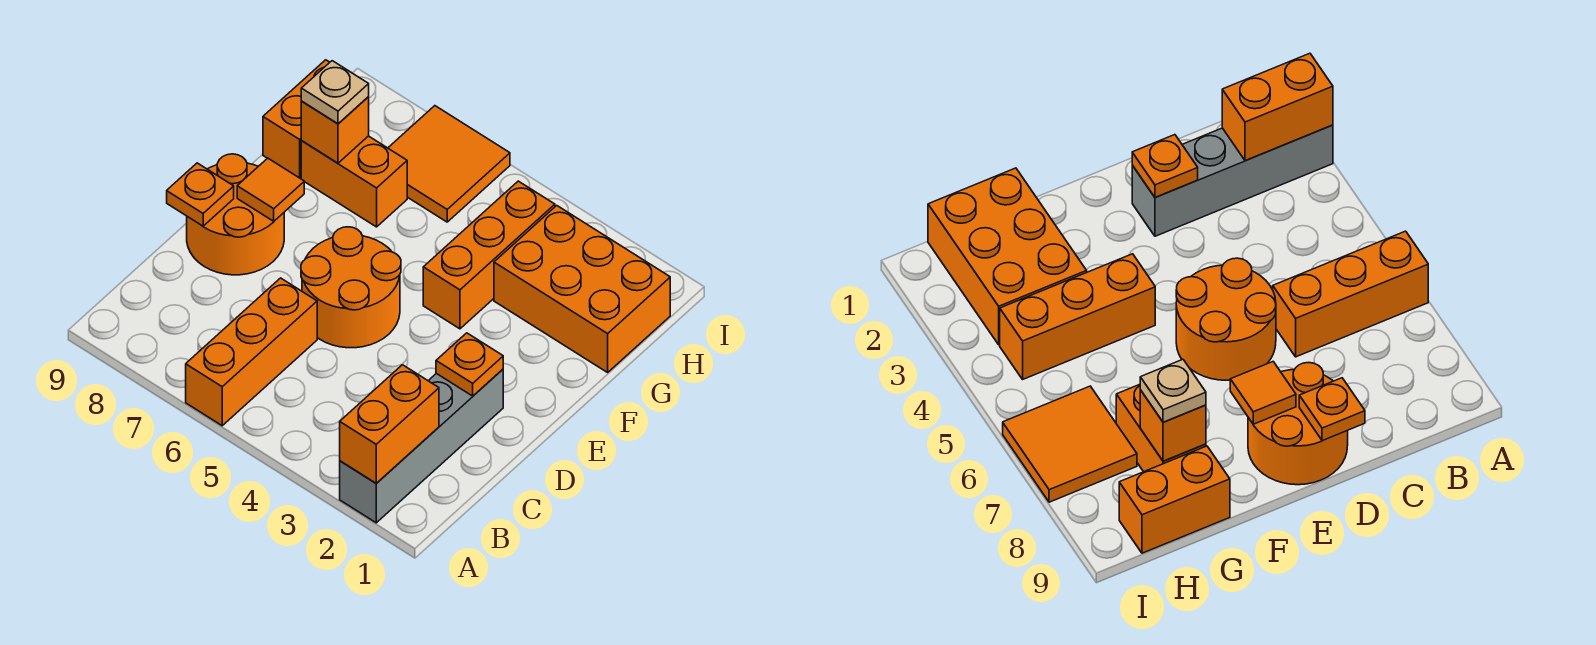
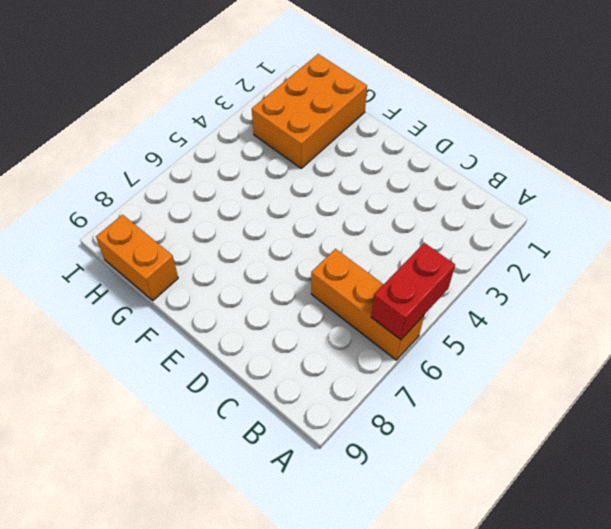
red 1x2 brick [371,243,455,340] -> none
none -> grey 1x4 brick [340,369,503,523]
none -> orange 2x2 round brick [301,227,401,348]
none -> orange 2x2 round brick [187,154,284,275]

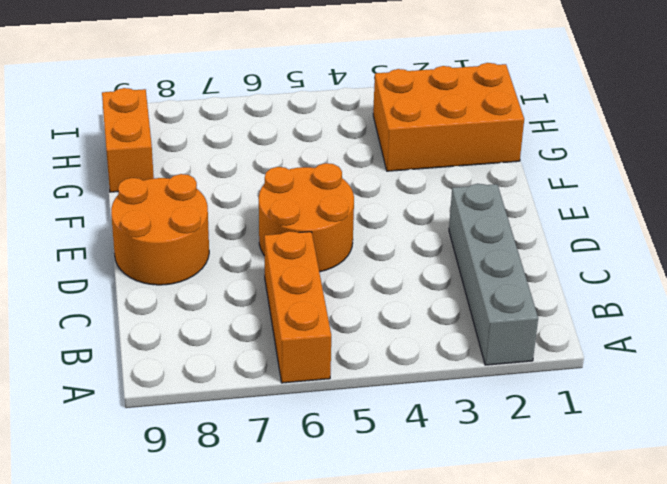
none -> orange 1x3 brick [423,181,555,329]
none -> orange 1x2 brick [301,136,407,227]
none -> orange 2x2 tile [388,106,510,222]

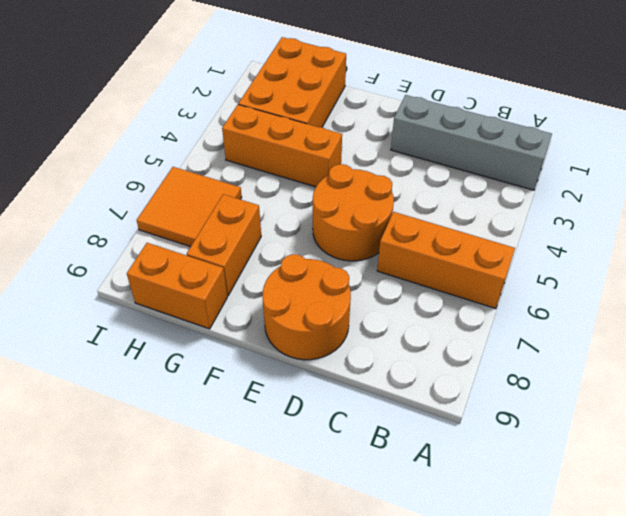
none -> orange 1x2 brick [340,365,439,483]
none -> orange 1x1 plate [436,333,503,396]
none -> orange 1x1 plate [167,163,234,226]

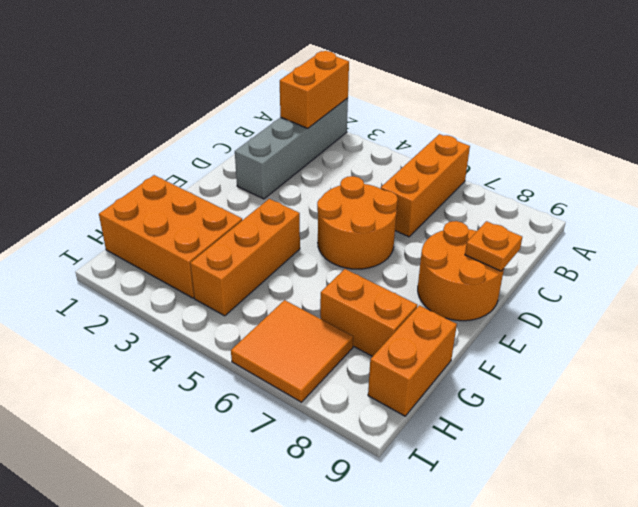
none -> orange 1x1 plate [436,333,503,396]
none -> orange 1x1 tile [237,158,304,221]
none -> orange 1x1 brick [301,97,369,163]

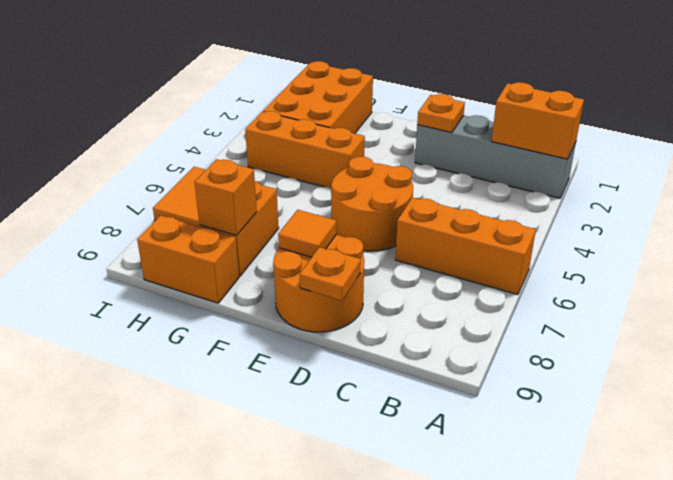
none -> tan 1x1 plate [301,61,369,124]

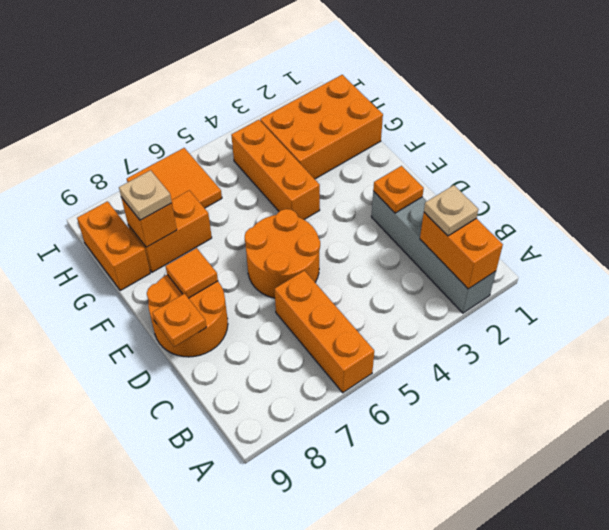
tan 1x1 plate [424,185,478,236] -> none

